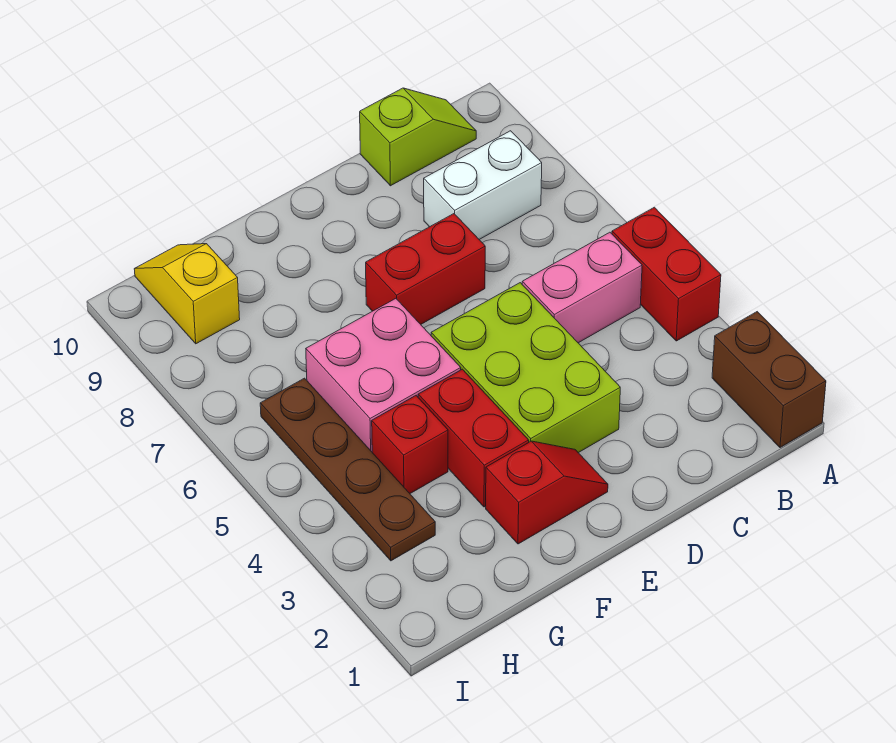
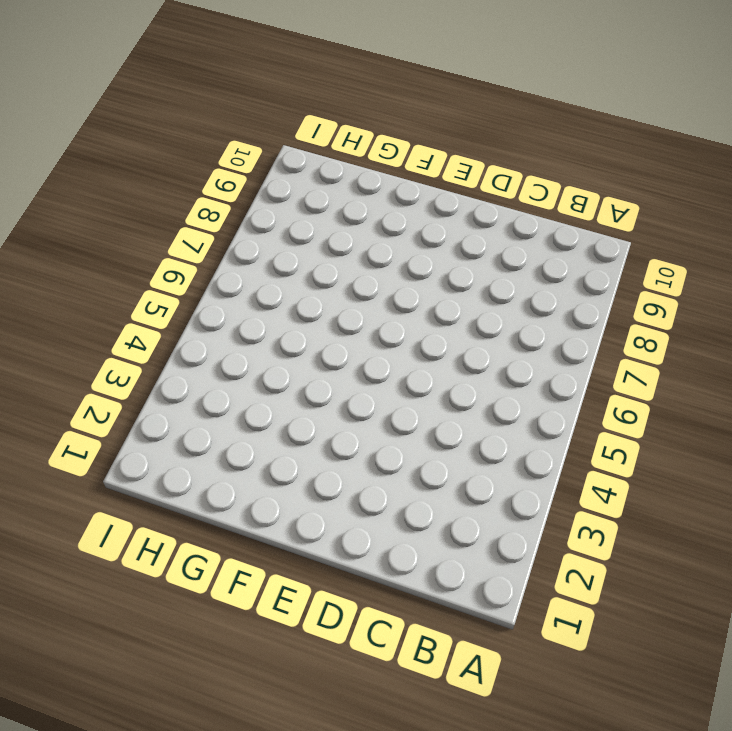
none -> brown 1x2 brick [712,312,826,448]
none -> red 1x2 brick [612,207,721,341]
none -> pink 1x2 brick [522,232,642,343]

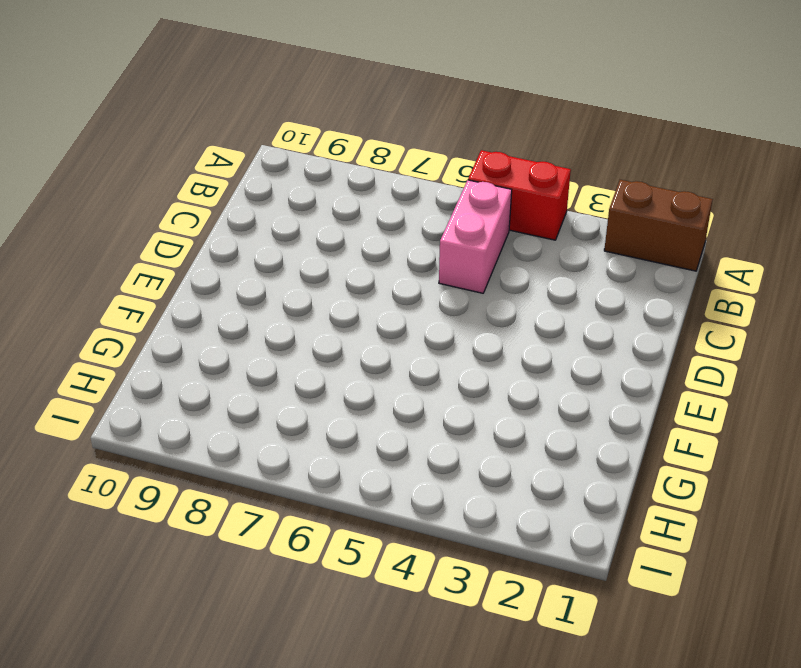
none -> white 1x2 brick [424,131,542,239]
none -> lime 1x2 slope [360,88,476,186]
none -> lime 2x3 brick [431,283,620,453]

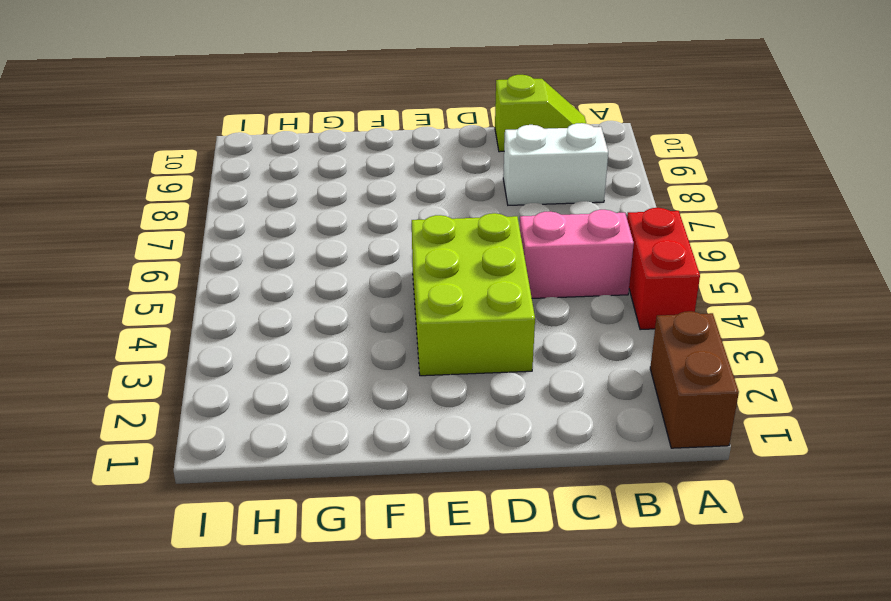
none -> red 1x2 brick [366,214,485,324]
none -> red 1x2 slope [486,441,608,544]
none -> red 1x2 brick [418,369,529,507]

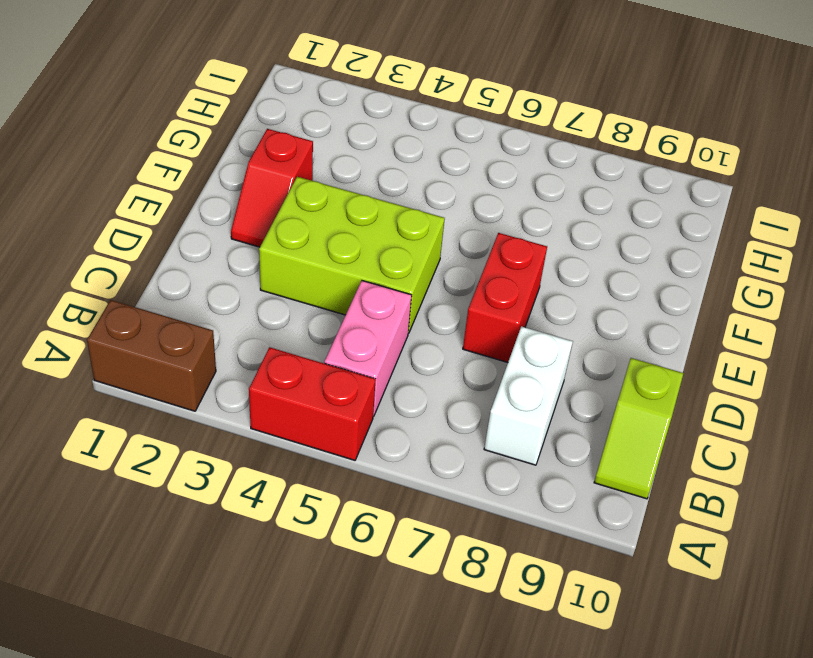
none -> red 1x2 brick [418,369,529,507]
none -> pink 2x2 brick [306,299,461,452]
none -> red 1x1 brick [372,396,448,493]

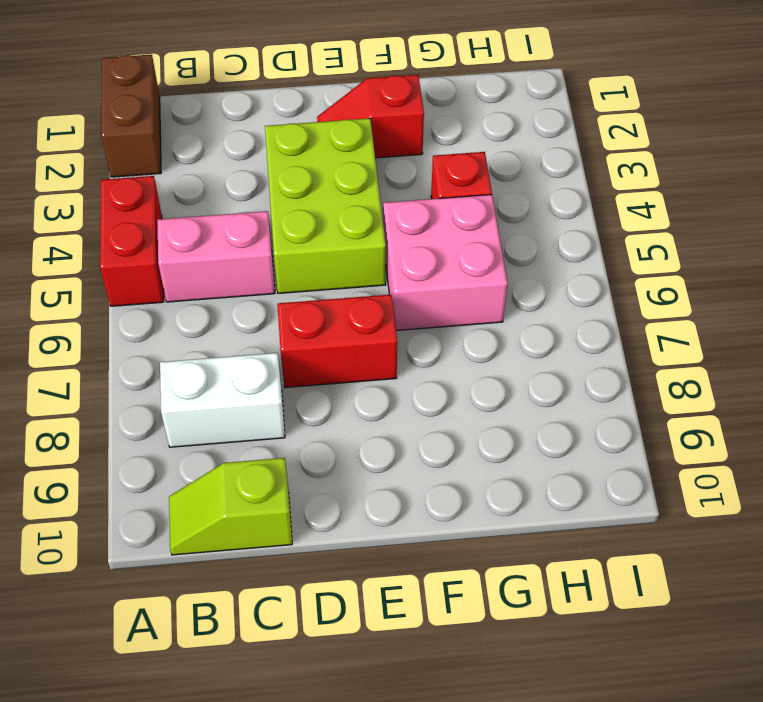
none -> red 1x2 brick [418,369,529,507]
none -> brown 1x4 plate [260,378,435,561]
none -> yellow 1x2 slope [134,244,240,344]

